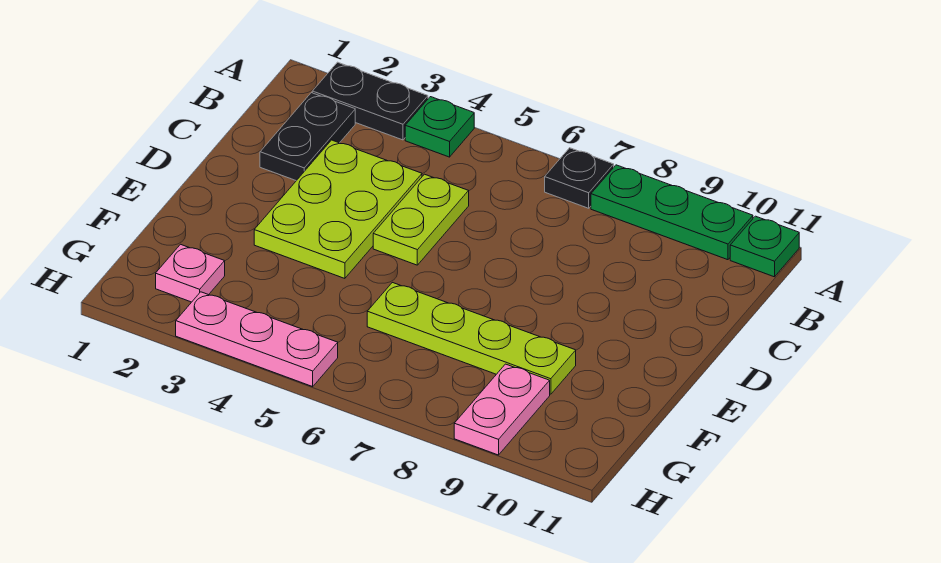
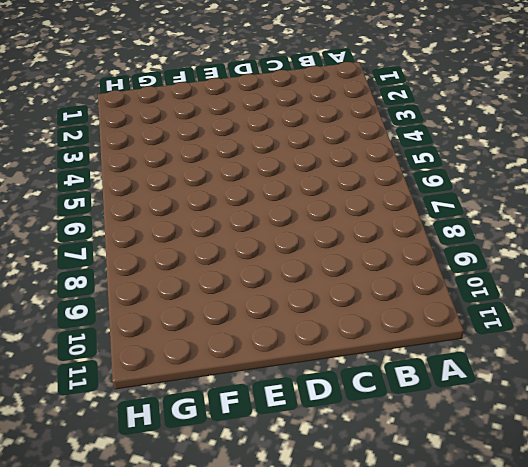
none -> black 1x2 plate [312,62,428,140]
none -> green 1x1 plate [405,97,474,157]
none -> black 1x1 plate [545,148,614,208]

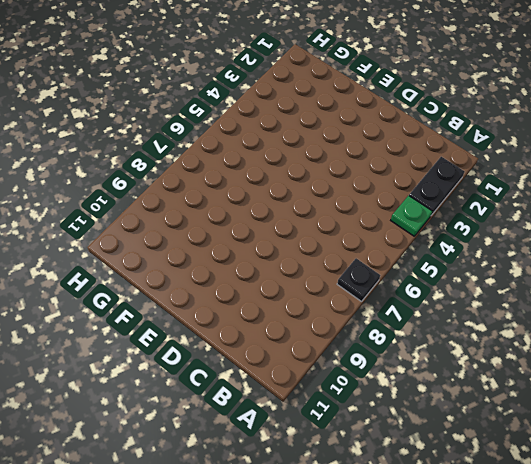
none -> green 1x3 plate [591,165,753,260]
none -> green 1x1 plate [730,216,799,277]
none -> black 1x2 plate [260,93,355,181]

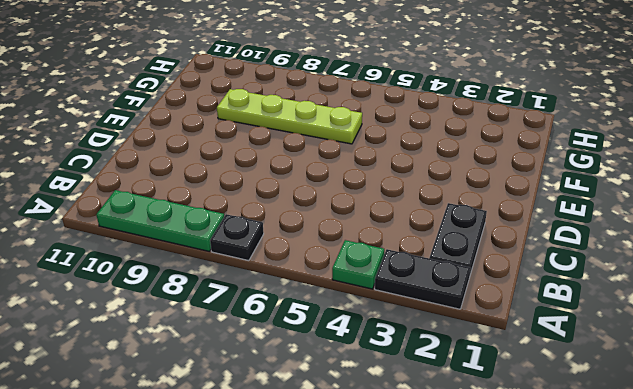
none -> green 1x1 plate [730,216,799,277]
none -> lime 2x3 plate [254,140,422,278]
none -> lime 1x2 plate [373,174,469,265]

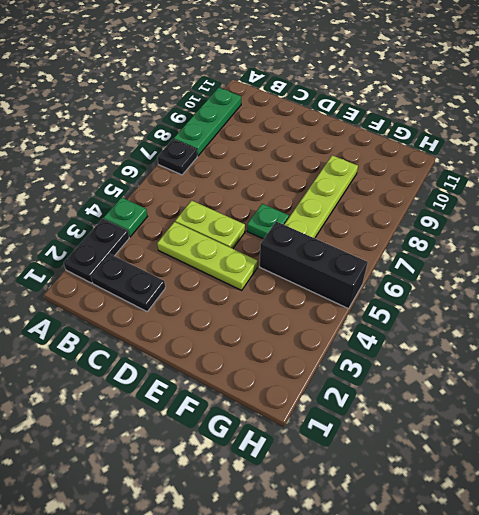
lime 1x3 plate [157,222,258,290] -> lime 2x3 plate [254,140,422,278]
green 1x1 plate [247,204,289,239] -> green 1x1 plate moved to [730,216,799,277]
black 1x3 brick [260,222,368,309] -> pink 1x3 plate [176,292,338,387]
none -> pink 1x1 plate [156,244,225,302]
none -> pink 1x2 plate [454,364,550,455]

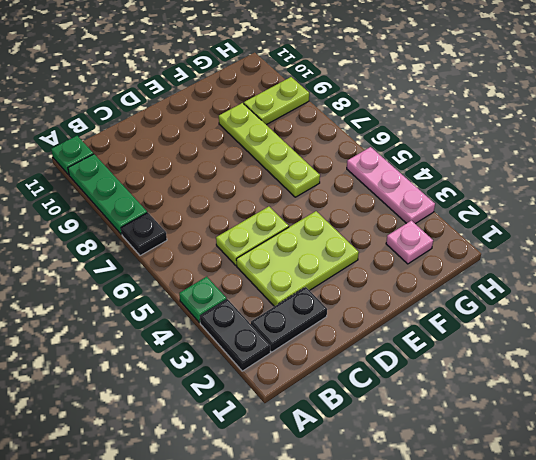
lime 1x2 plate [244,77,309,125] -> pink 1x2 plate [454,364,550,455]

